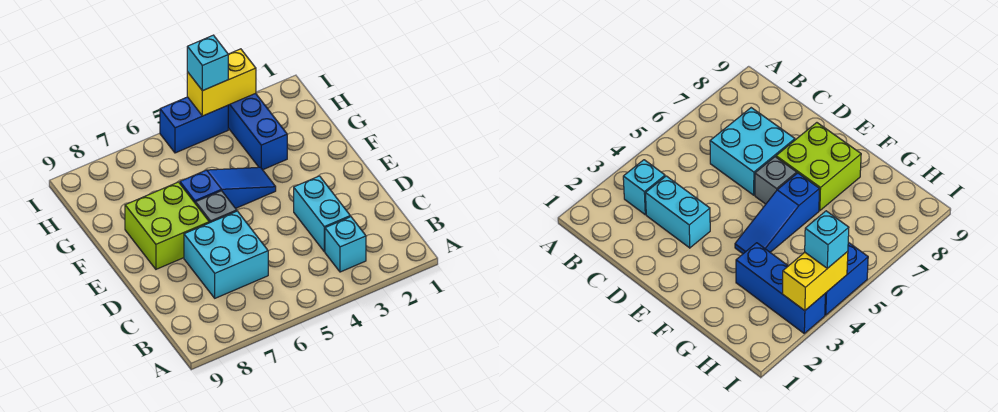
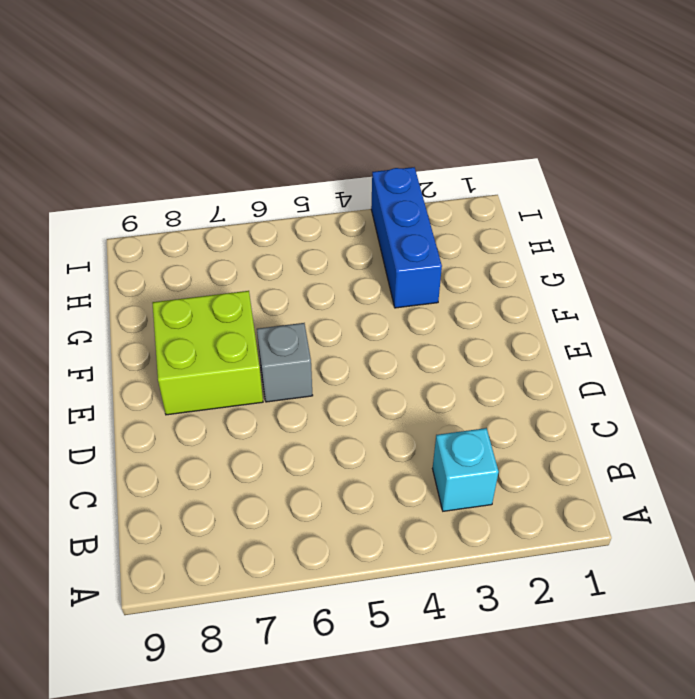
none -> cyan 1x2 brick [294,176,350,252]
none -> cyan 2x2 brick [184,211,268,298]

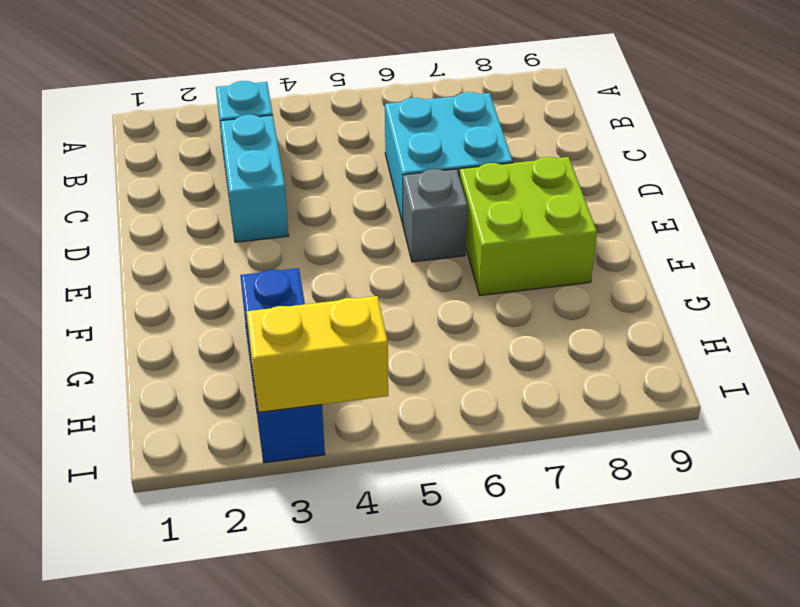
none -> blue 1x3 slope [180,167,276,208]
none -> blue 1x2 brick [160,97,228,153]

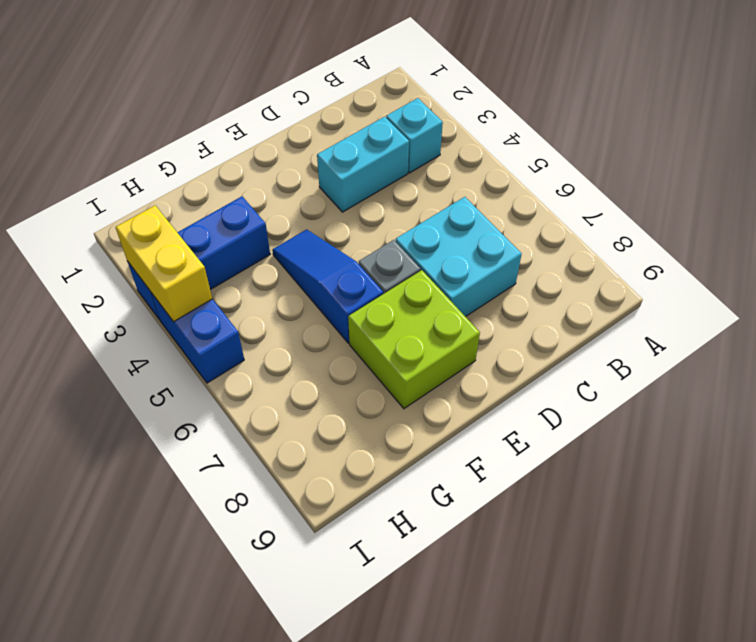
none -> cyan 1x1 brick [187,35,228,91]

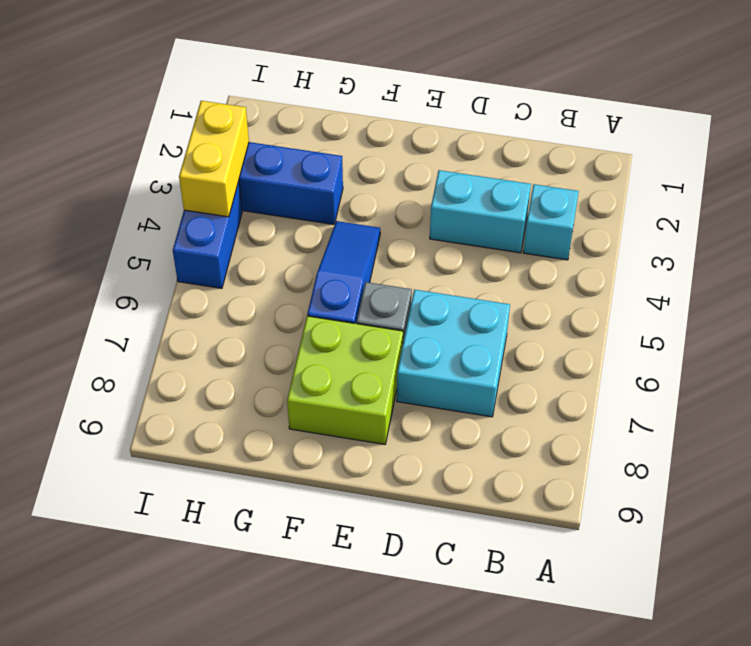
none -> cyan 1x1 brick [187,35,228,91]

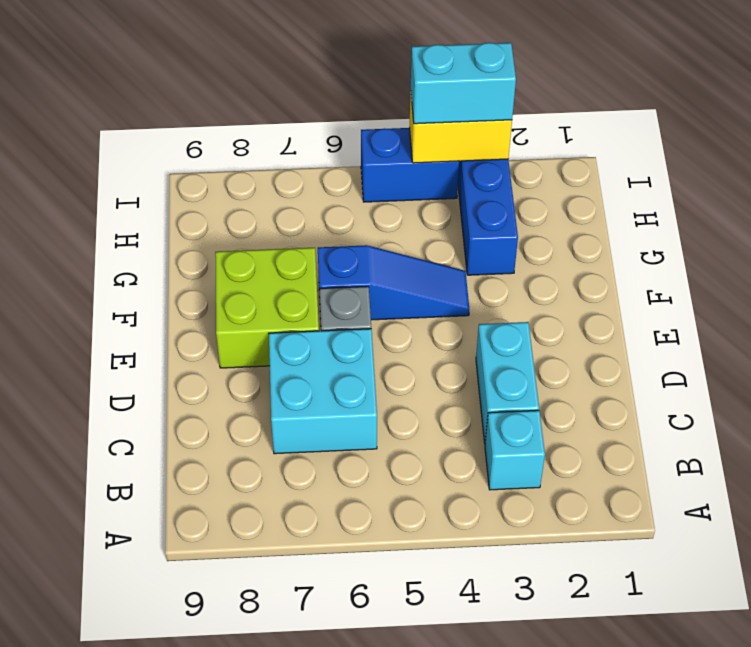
cyan 1x2 brick [411,43,516,124] -> cyan 1x1 brick [187,35,228,91]

